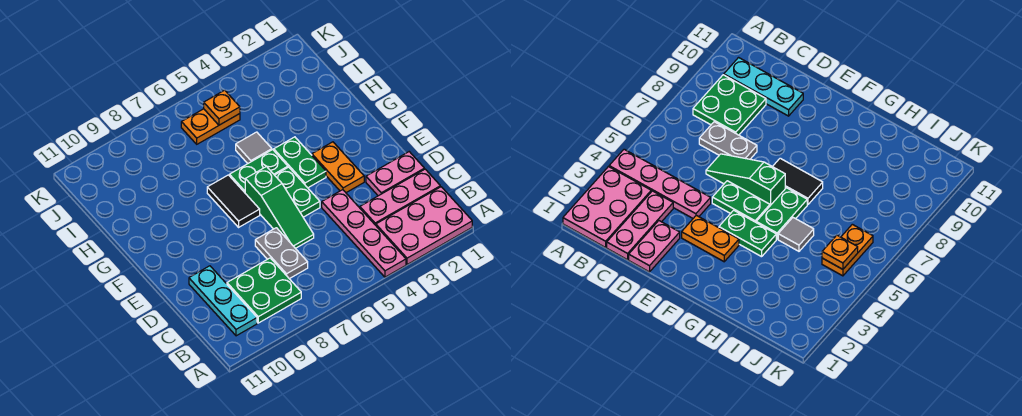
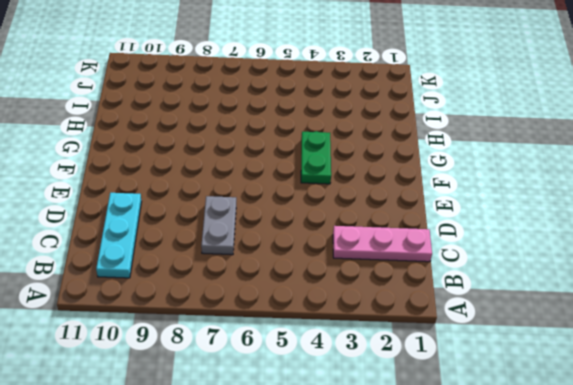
none -> pink 2x3 plate [376,187,472,265]
none -> pink 1x4 plate [322,190,406,277]
none -> green 2x2 plate [227,258,301,323]

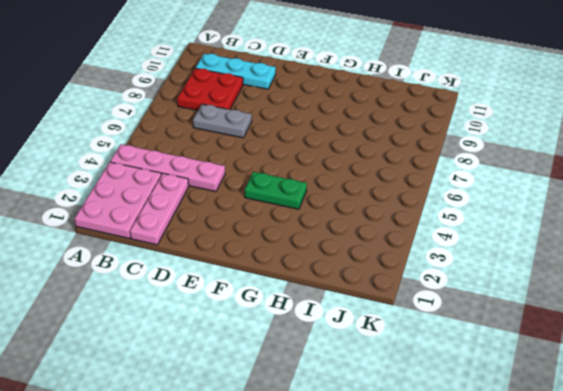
red 2x2 plate [177,68,243,110] -> green 2x2 plate [227,258,301,323]
none -> pink 1x2 plate [366,152,424,196]
none -> green 1x3 slope [245,166,314,248]
none -> orange 1x2 plate [312,142,364,193]

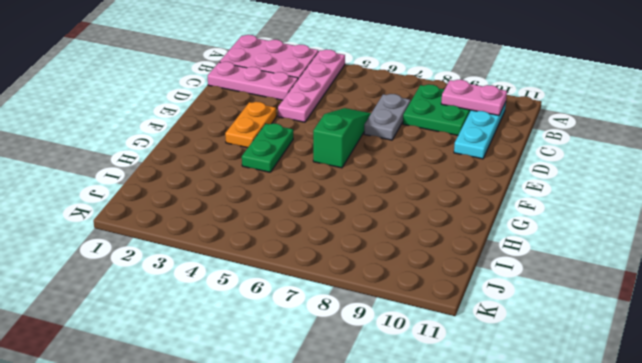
pink 1x2 plate [441,80,507,115] -> pink 1x2 plate moved to [366,152,424,196]
none -> green 1x2 plate [275,167,320,217]
none -> black 1x2 tile [207,175,260,227]
none -> green 1x2 plate [229,150,288,192]

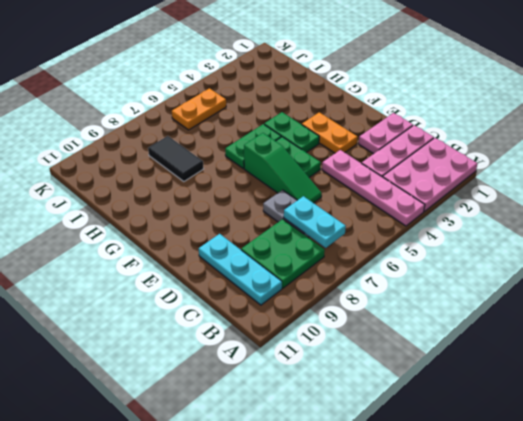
cyan 1x2 plate [284,196,346,248] -> none
black 1x2 tile [148,136,204,181] -> black 1x2 tile moved to [207,175,260,227]
none -> grey 1x1 tile [236,132,272,163]
none -> orange 1x1 plate [204,90,240,125]

